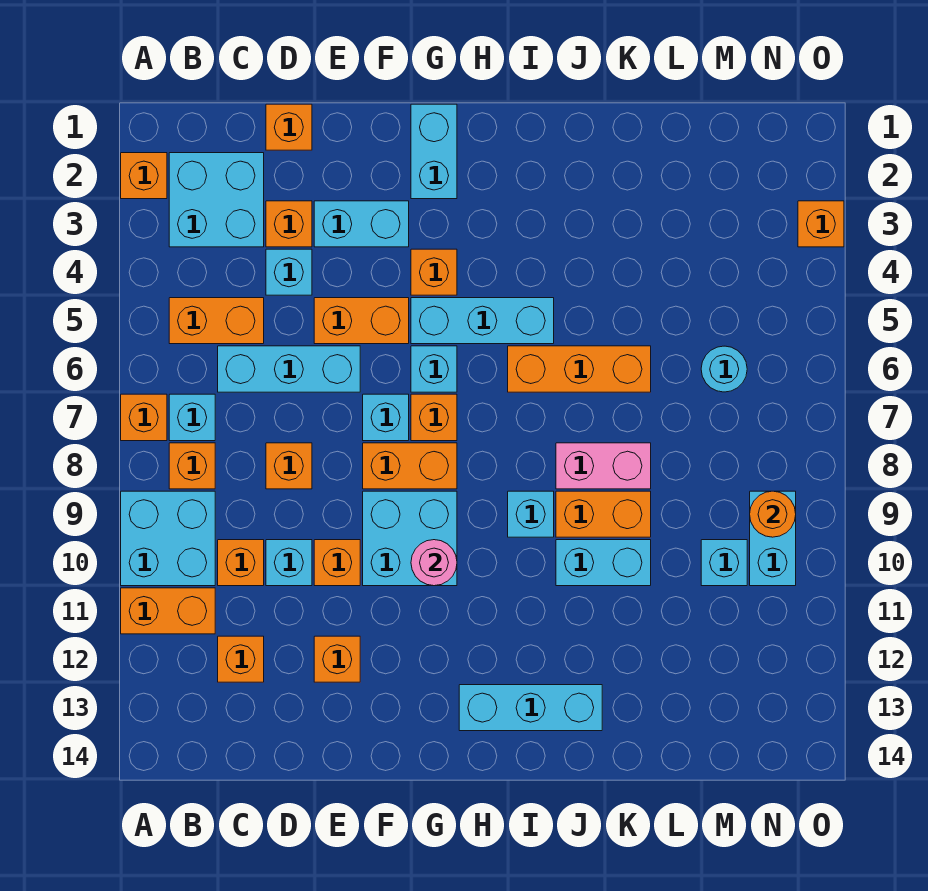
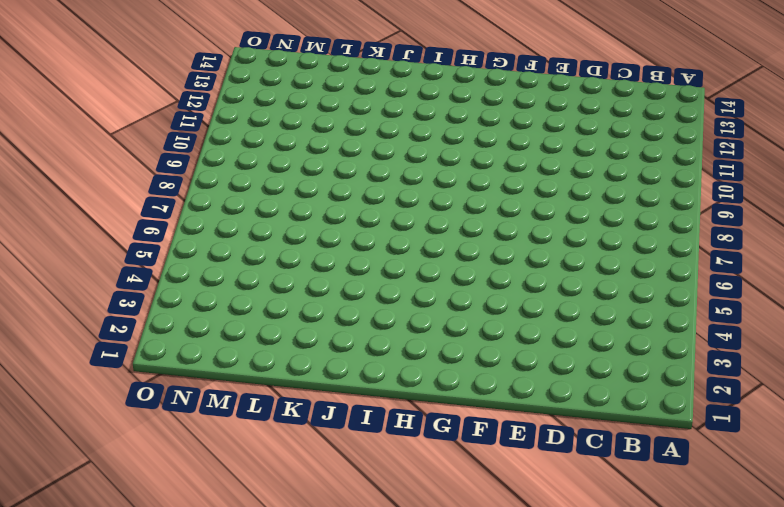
none -> orange 1x1 brick [121,153,167,199]
none -> orange 1x1 brick [121,394,167,441]
none -> cyan 2x2 brick [121,491,215,586]
none -> orange 1x2 brick [121,588,215,634]

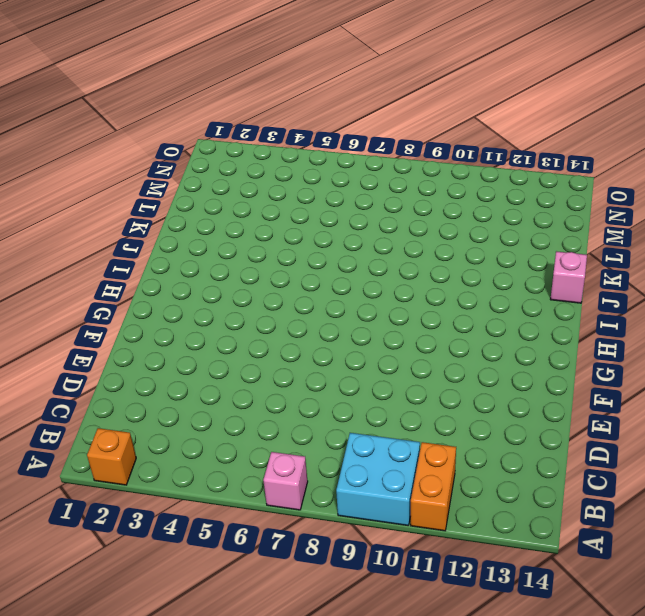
pink 1x1 brick [263,452,308,510] -> orange 1x1 brick [121,394,167,441]
pink 1x1 brick [550,251,587,303] -> none
none -> cyan 2x2 brick [169,153,264,247]
none -> orange 1x2 brick [169,298,264,344]
none -> cyan 1x1 brick [169,394,215,441]
none -> orange 1x1 brick [169,443,215,489]

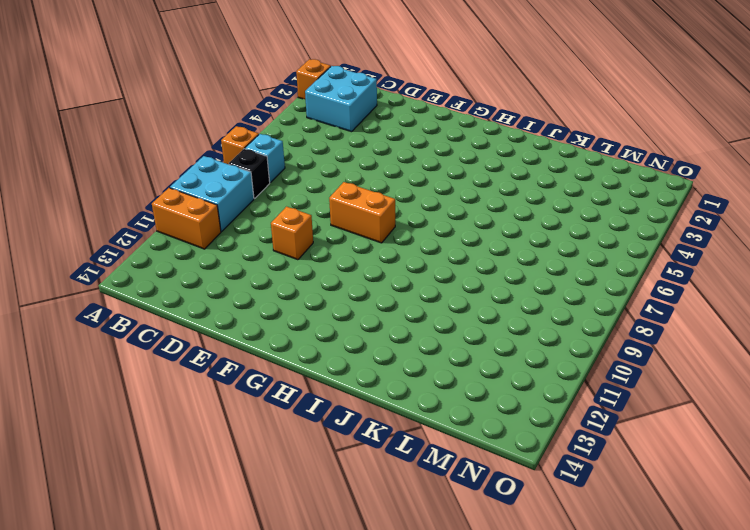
black 1x1 brick [229,149,270,198] -> orange 1x1 brick [169,443,215,489]
none -> orange 1x2 brick [169,298,264,344]
none -> cyan 1x3 brick [218,346,360,392]
none -> orange 1x1 brick [218,540,264,586]
none -> orange 1x1 brick [218,636,264,682]

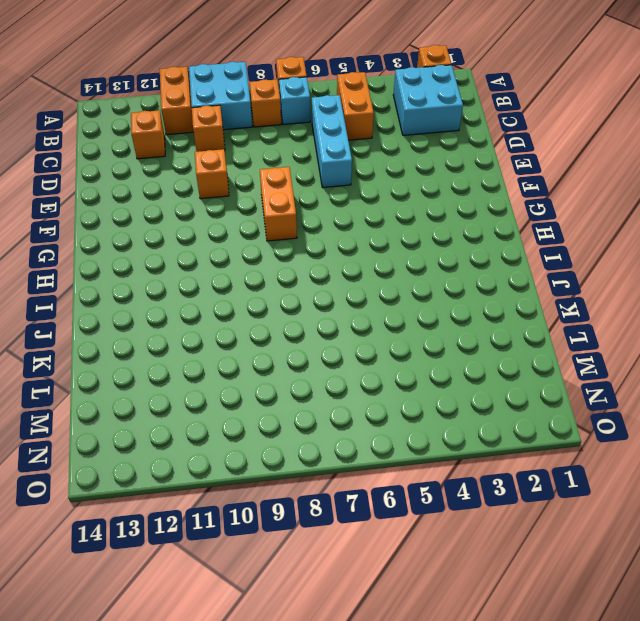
none -> orange 1x1 brick [266,104,312,150]
none -> orange 1x1 brick [266,201,312,247]
none -> cyan 1x1 brick [266,249,312,295]
none -> orange 1x1 brick [266,443,312,489]

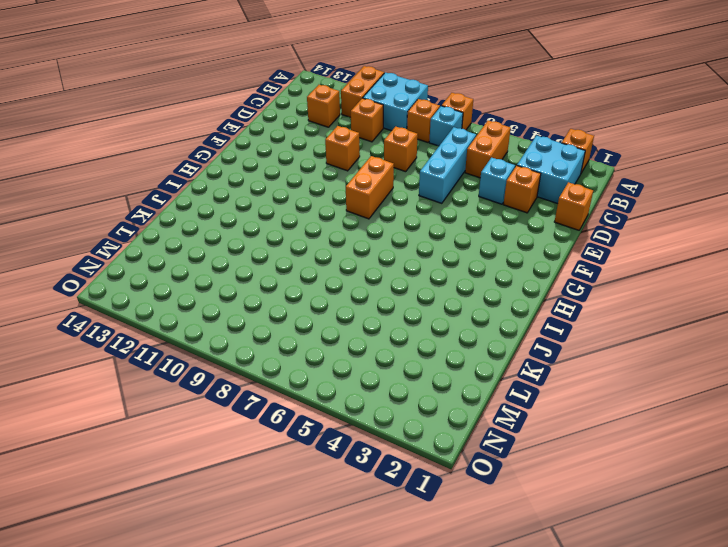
none -> cyan 1x1 brick [266,540,312,586]
none -> cyan 1x2 brick [314,201,409,247]
none -> orange 1x2 brick [314,298,409,344]
none -> orange 1x1 brick [314,636,360,682]

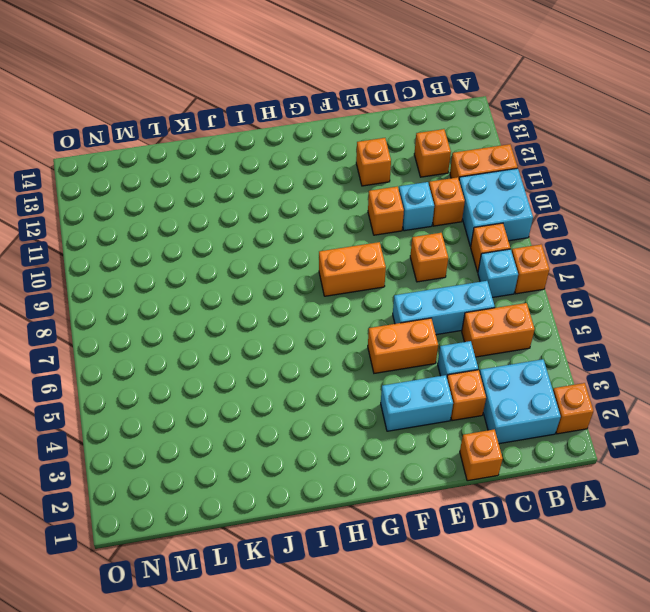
none -> cyan 1x1 brick [363,394,409,441]
none -> cyan 2x2 brick [363,491,457,586]
none -> cyan 1x2 brick [411,104,457,199]
none -> orange 1x1 brick [411,249,457,295]

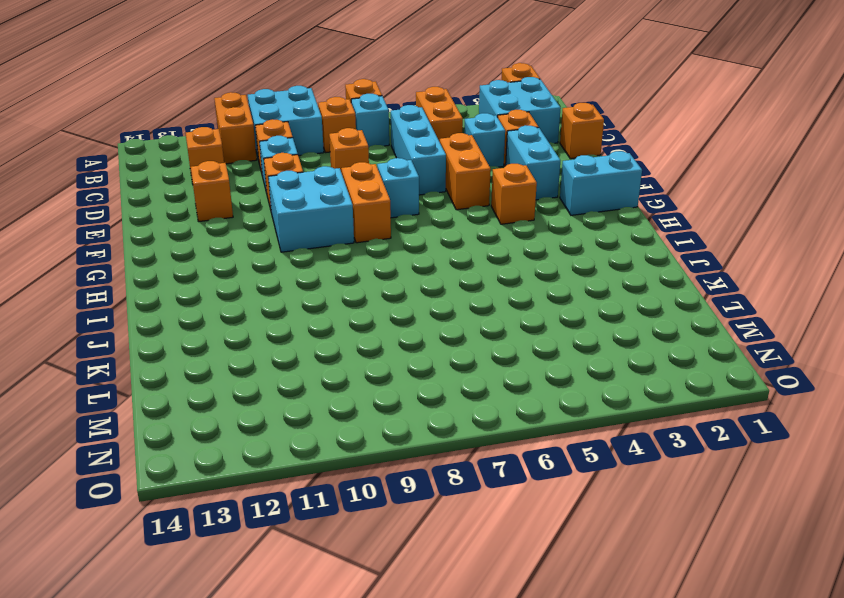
none -> cyan 1x3 brick [411,298,554,344]
none -> cyan 1x1 brick [411,346,457,392]
none -> orange 1x1 brick [411,394,457,441]
none -> cyan 1x3 brick [459,685,602,731]

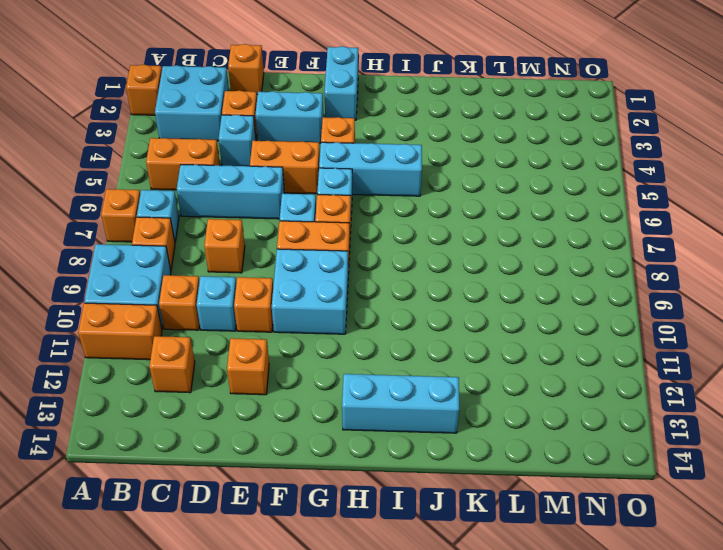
none -> orange 1x3 brick [508,346,651,392]
none -> cyan 1x1 brick [508,491,554,537]
none -> pink 1x2 brick [556,443,651,489]
none -> orange 1x2 brick [556,491,651,537]

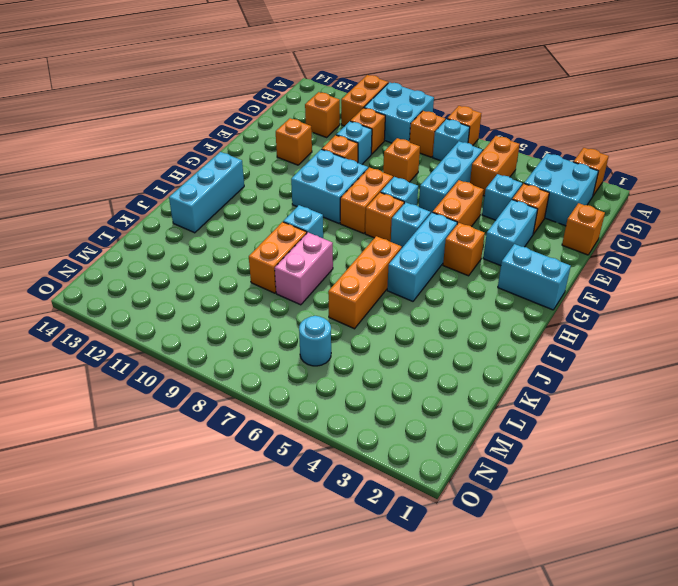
none -> cyan 1x2 brick [556,540,651,586]
none -> cyan 1x1 brick [701,540,747,586]
none -> cyan 1x2 brick [750,491,796,586]
none -> orange 1x1 brick [798,201,844,247]

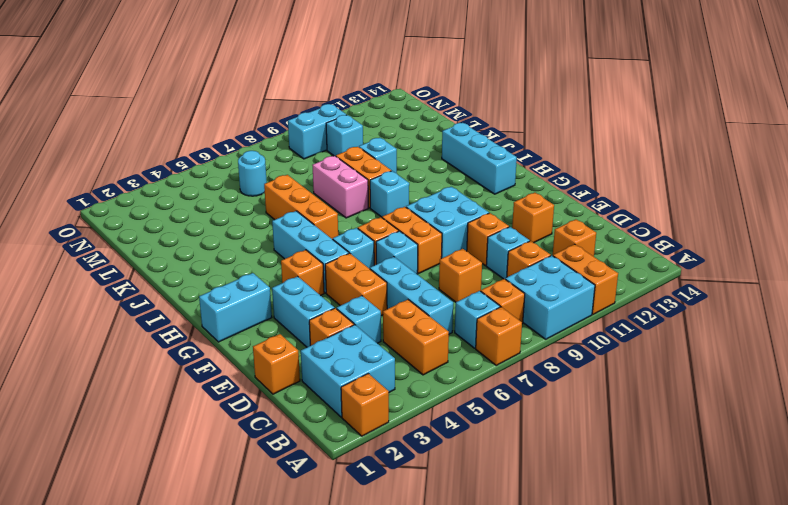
cyan 1x1 brick [359,138,397,173] -> cyan 1x2 brick [556,540,651,586]
none -> orange 1x1 brick [798,201,844,247]
none -> pink 1x1 round brick [411,540,457,586]
none -> orange 1x1 round brick [750,491,796,537]

